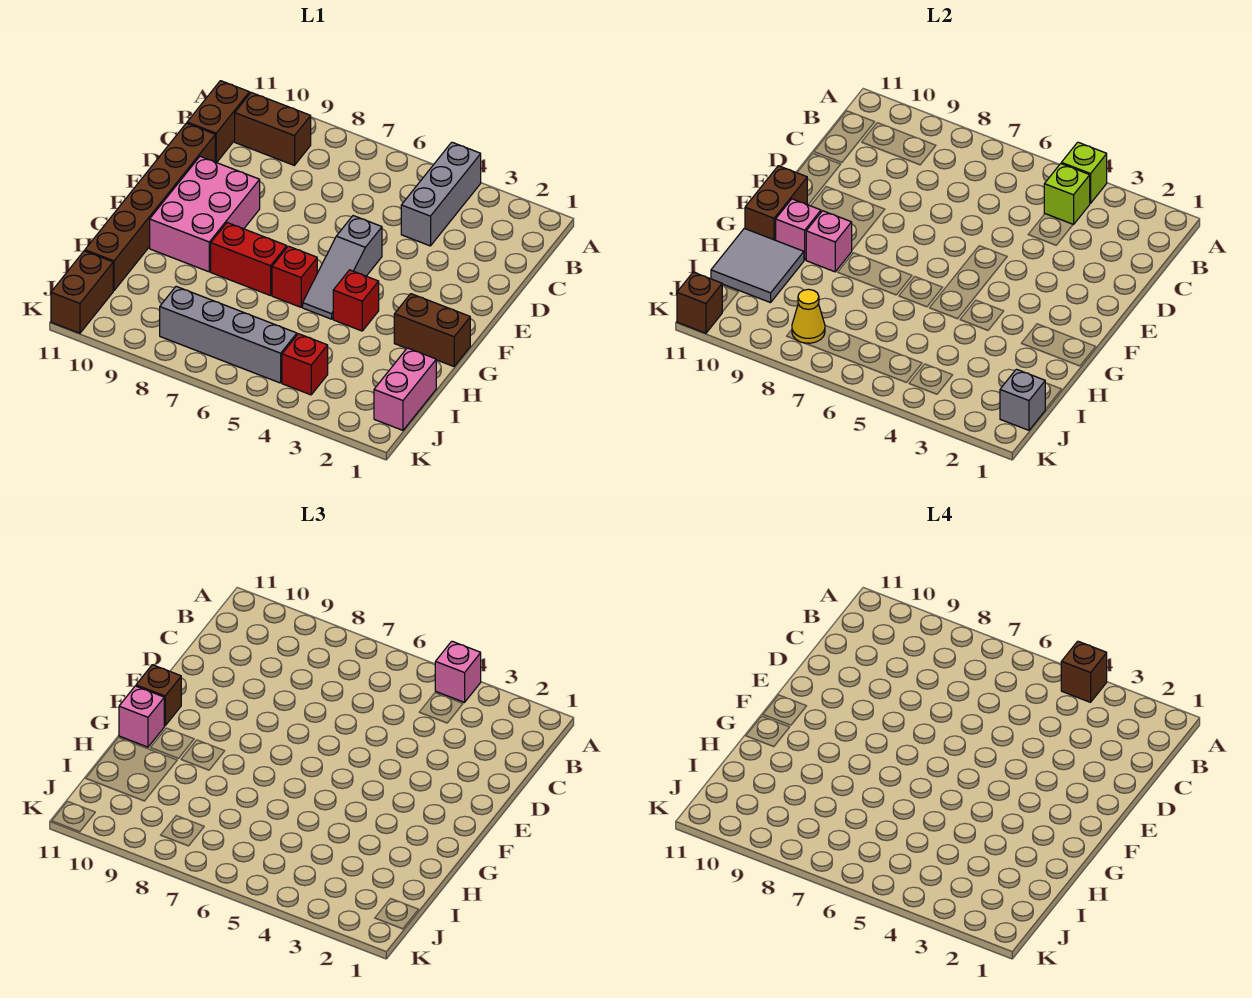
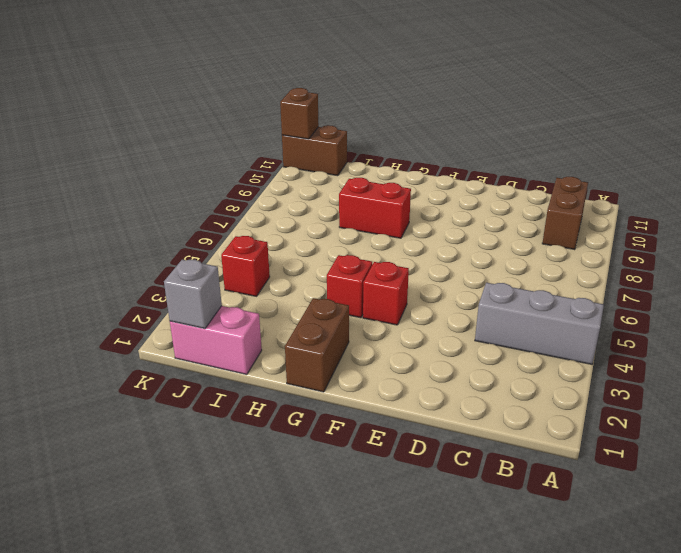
red 1x1 brick [363,262,409,325] -> red 1x1 brick moved to [272,246,317,307]
red 1x2 brick [339,178,411,238] -> red 1x2 brick turned to [211,223,287,296]
none -> brown 1x2 brick [187,81,250,163]
none -> brown 1x6 brick [85,123,215,291]
none -> grey 1x3 slope [303,216,382,319]

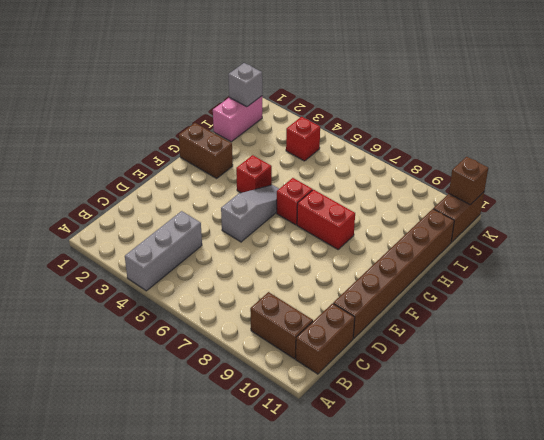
none -> pink 2x3 brick [150,156,260,272]
none -> grey 1x4 brick [160,286,297,383]
none -> lime 1x1 brick [1061,142,1107,203]

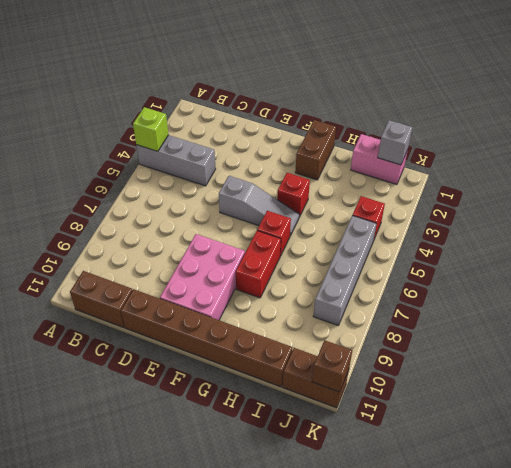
pink 2x3 brick [160,234,245,320] -> pink 2x3 brick turned to [150,156,260,272]
none -> brown 1x2 brick [235,93,311,165]
none -> lime 1x1 brick [1044,164,1090,225]
none -> brown 1x2 brick [745,166,807,240]

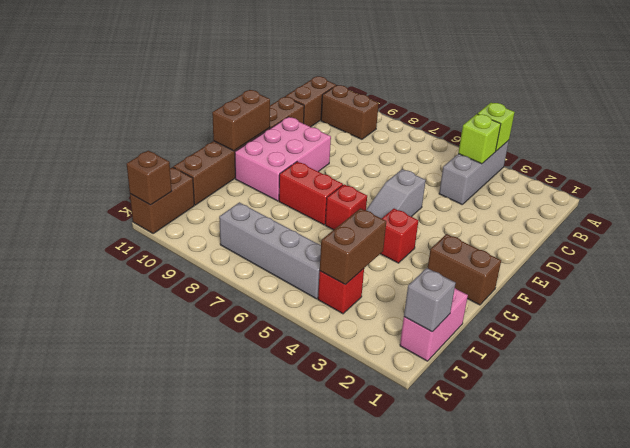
brown 1x2 brick [320,208,386,285] -> none
none -> pink 1x1 brick [806,211,852,272]
none -> pink 1x1 brick [776,199,821,260]
none -> grey 2x2 tile [711,228,804,303]

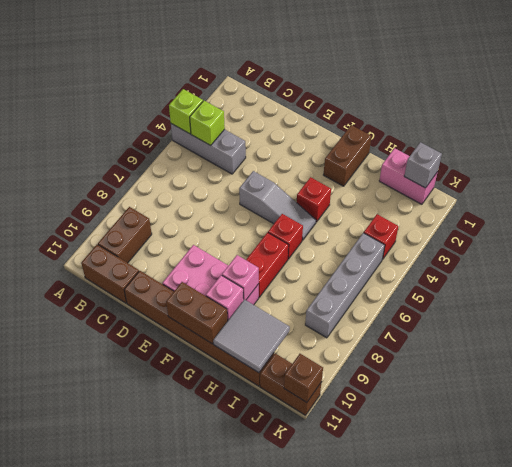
none -> yellow 1x1 cone [792,289,825,343]
none -> pink 1x1 brick [435,641,481,702]
none -> brown 1x1 brick [136,665,181,726]

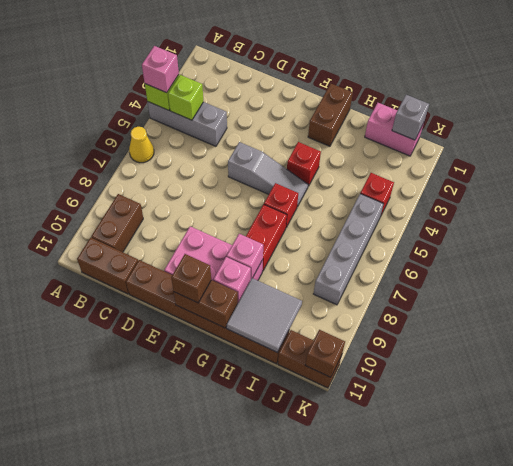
yellow 1x1 cone [129,127,154,163] -> yellow 1x1 cone moved to [792,289,825,343]
none -> pink 1x1 brick [119,686,164,747]
none -> brown 1x1 brick [1061,641,1107,702]

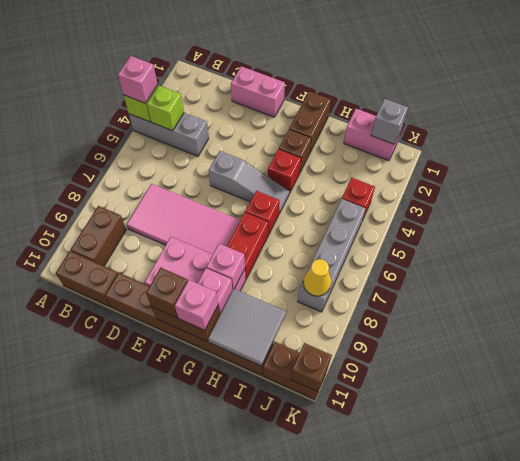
pink 2x4 tile [127,184,240,254] -> none
pink 1x2 brick [231,66,285,117] -> none
brown 1x1 brick [279,129,311,172] -> brown 1x1 brick moved to [1061,641,1107,702]

